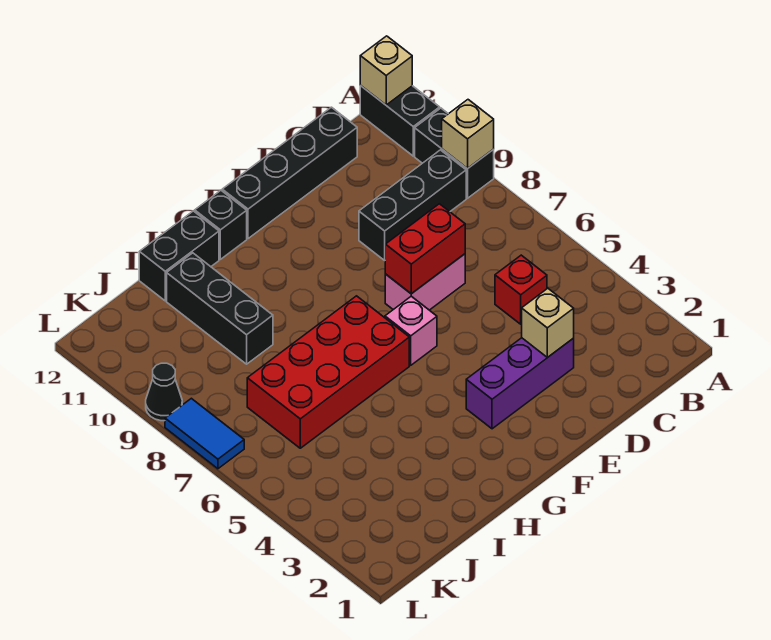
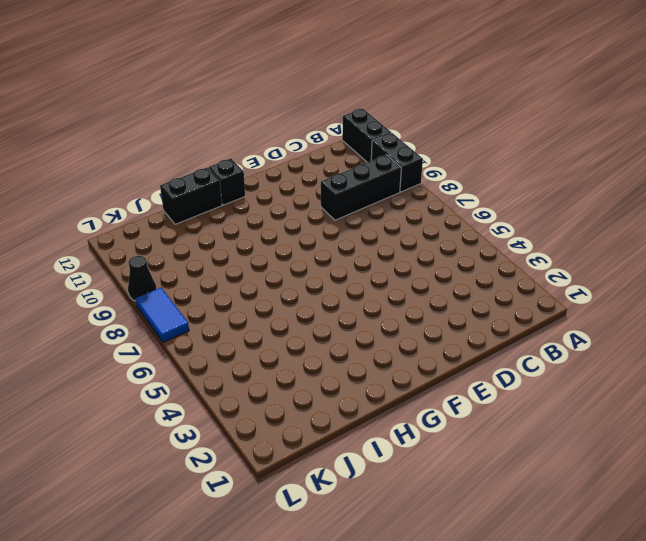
none -> red 1x1 brick [495,255,547,324]
none -> black 1x4 brick [222,107,357,239]
none -> purple 1x3 brick [466,338,574,429]

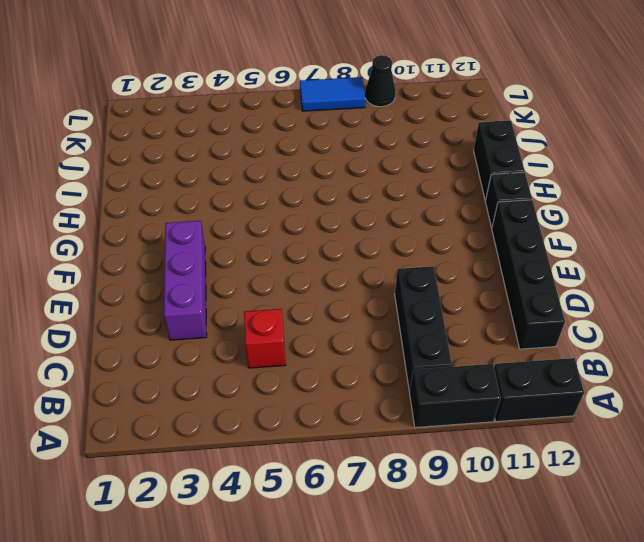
none -> pink 1x2 brick [385,254,465,310]
none -> pink 1x1 brick [385,296,437,365]
none -> red 2x4 brick [247,296,409,448]

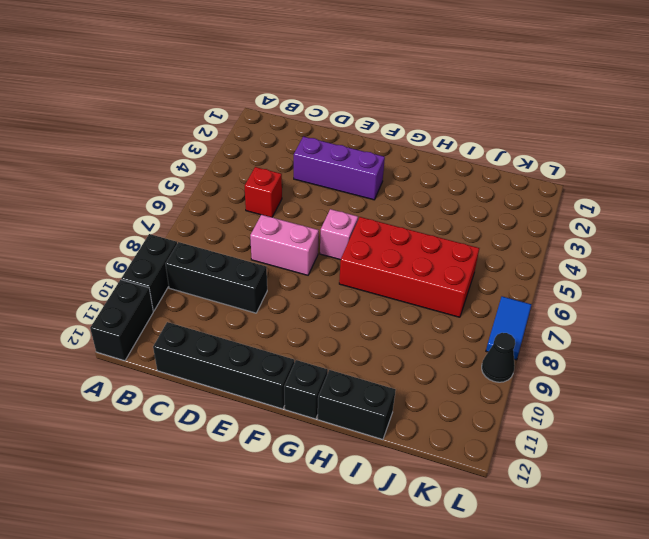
none -> black 1x3 brick [167,253,273,364]
none -> tan 1x1 brick [442,100,494,169]
none -> tan 1x1 brick [360,36,412,105]

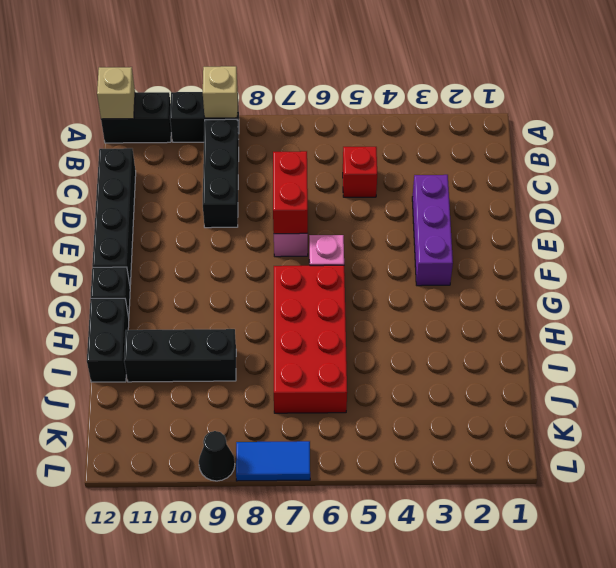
none -> tan 1x1 brick [522,288,574,358]

